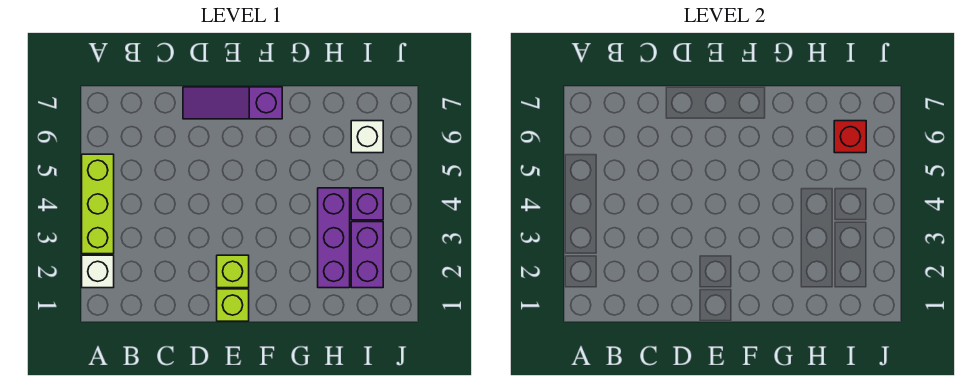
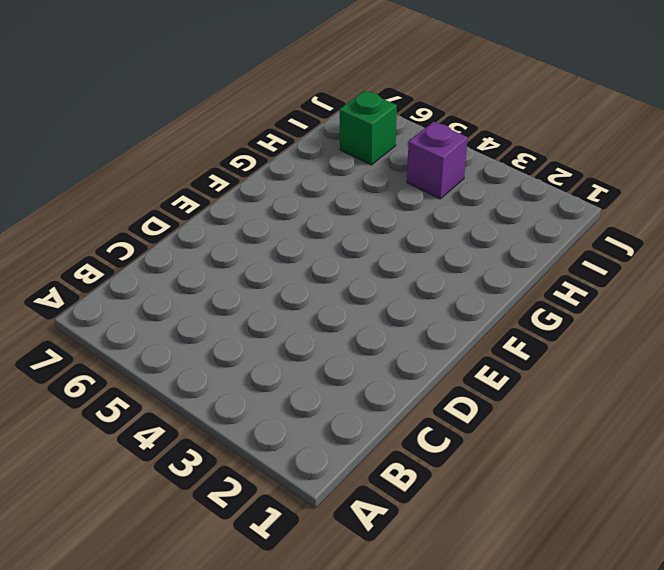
green 1x1 brick [339,91,397,165] -> white 1x1 brick [351,121,383,153]
none -> white 1x1 brick [82,255,114,288]
none -> lime 1x3 brick [82,154,114,254]

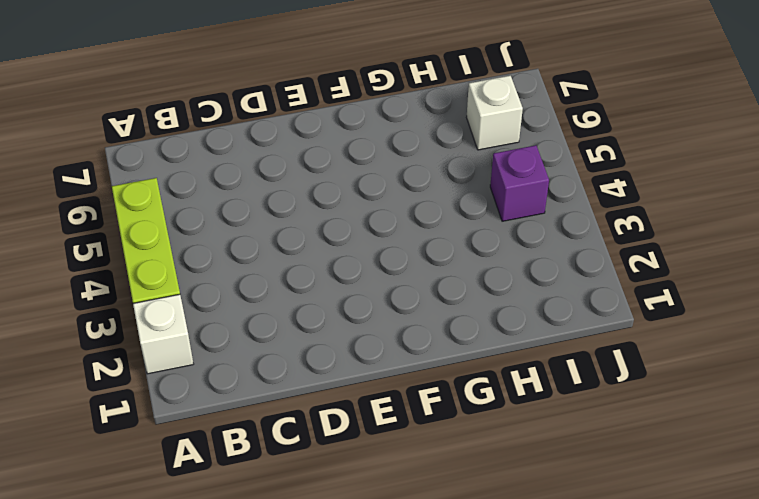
none -> purple 1x3 slope [183,87,282,119]
none -> lime 1x1 brick [217,289,249,321]

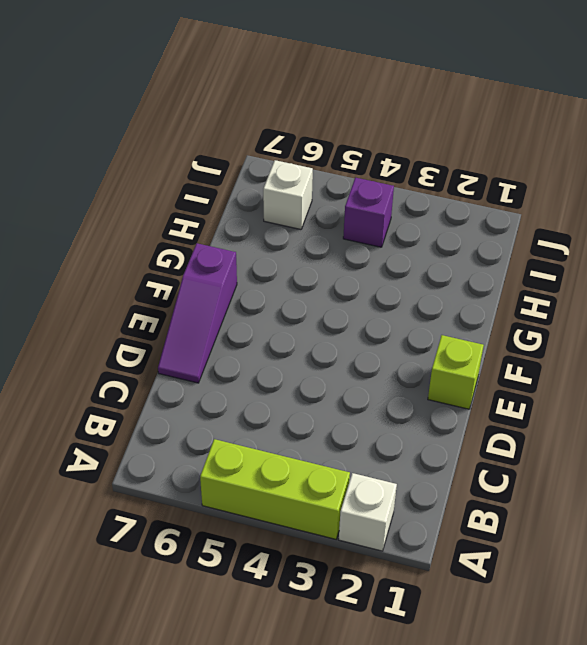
none -> lime 1x1 brick [217,255,249,288]
none -> purple 1x3 brick [318,188,350,288]

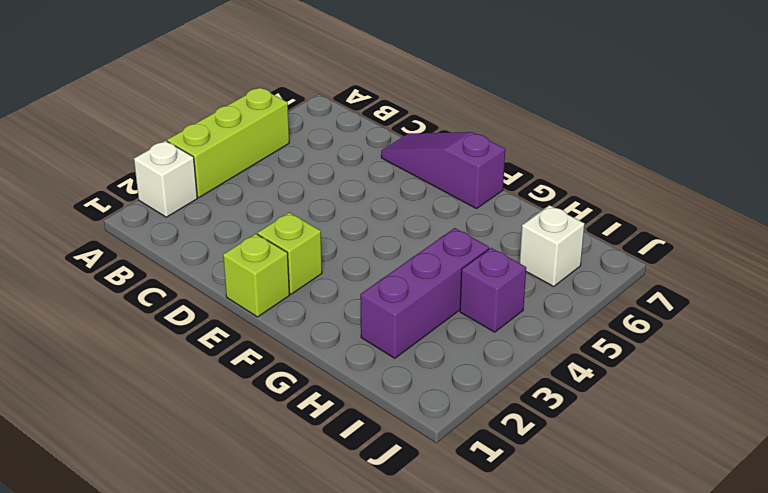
none -> purple 1x2 brick [351,222,383,288]
none -> red 1x1 brick [834,121,866,153]

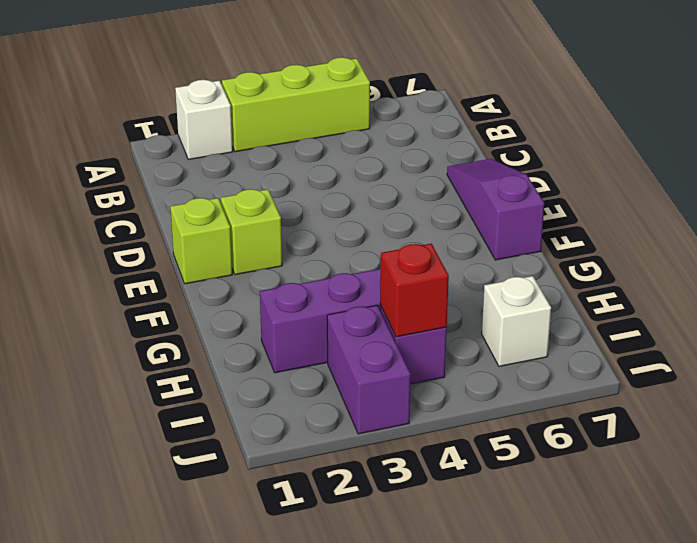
purple 1x2 brick [327,305,411,434] -> purple 1x2 brick turned to [351,222,383,288]
red 1x1 brick [380,244,449,337] -> red 1x1 brick moved to [834,121,866,153]

